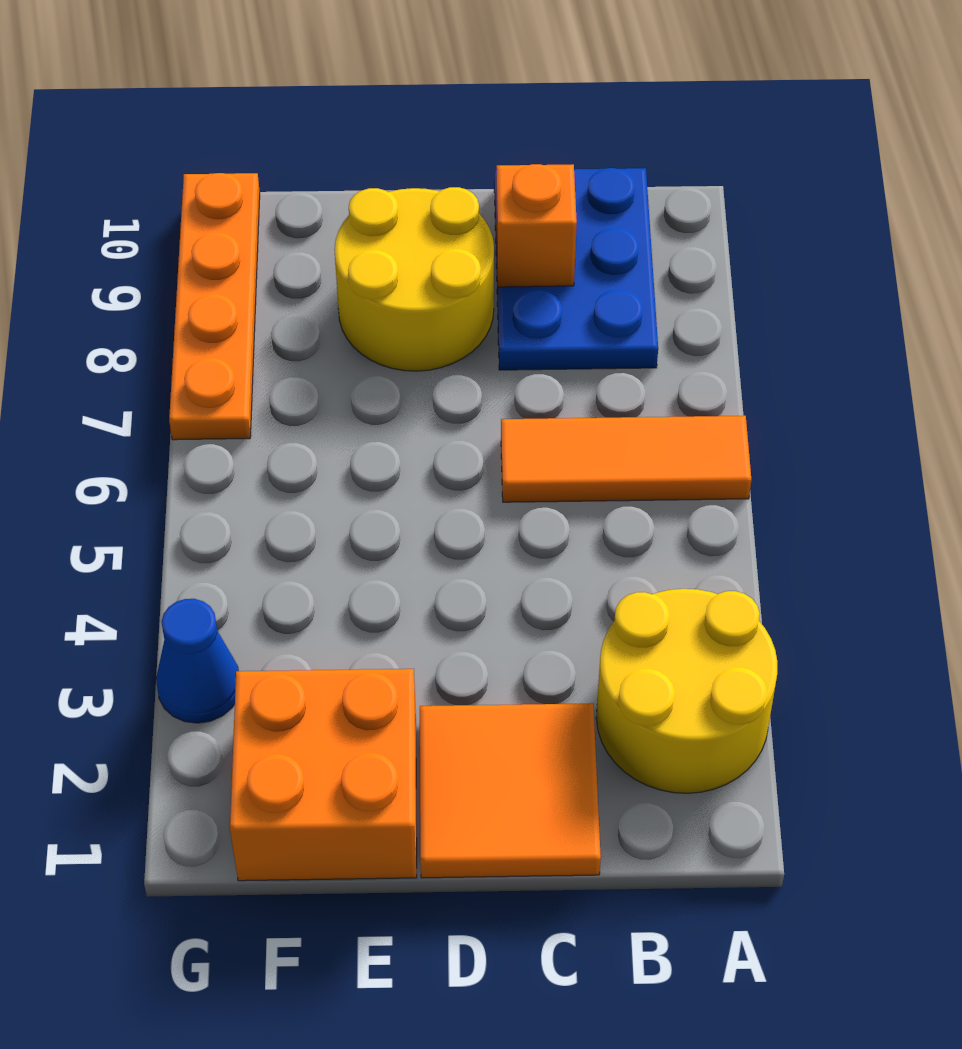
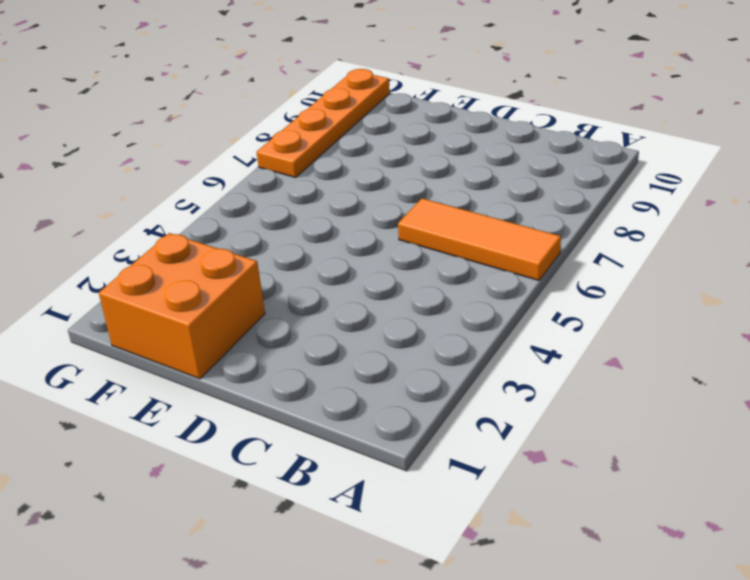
none -> yellow 2x2 round brick [596,589,777,793]
none -> blue 2x3 plate [494,168,658,370]

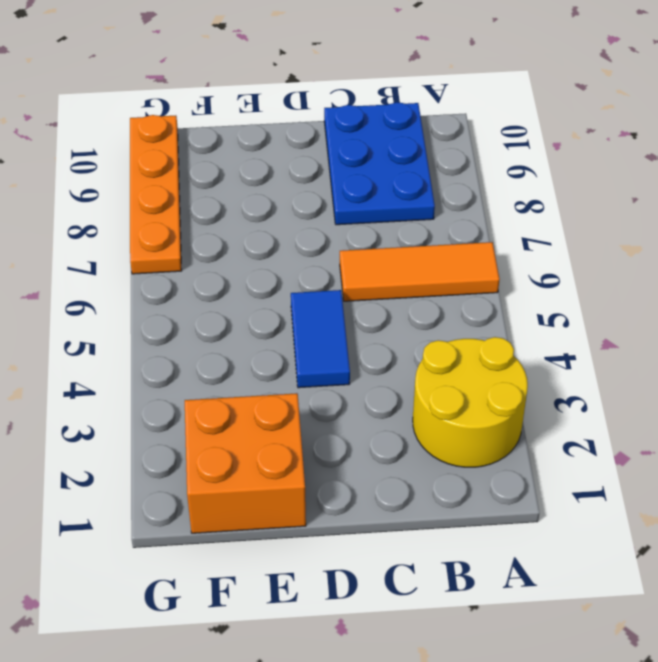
blue 1x2 tile [291,290,350,388] -> none
none -> orange 2x2 tile [420,703,601,878]
none -> yellow 2x2 round brick [334,187,494,371]

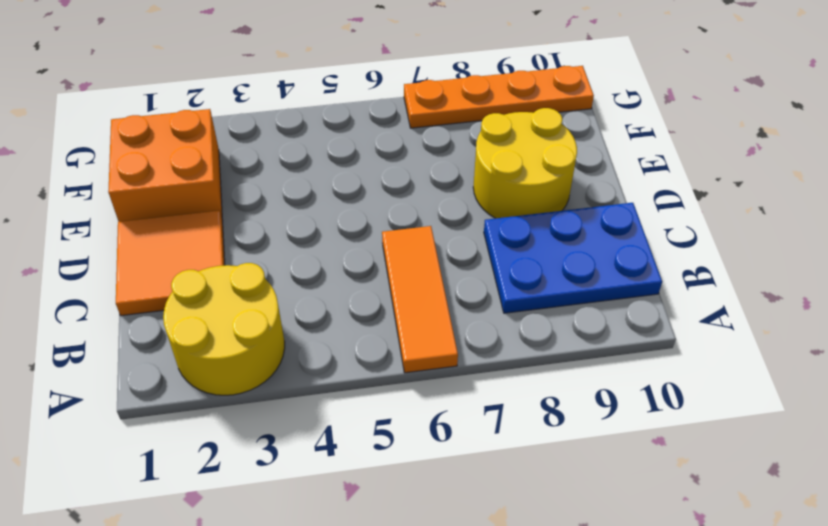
none -> blue 1x1 cone [156,599,239,723]
none -> orange 1x1 brick [496,164,577,287]

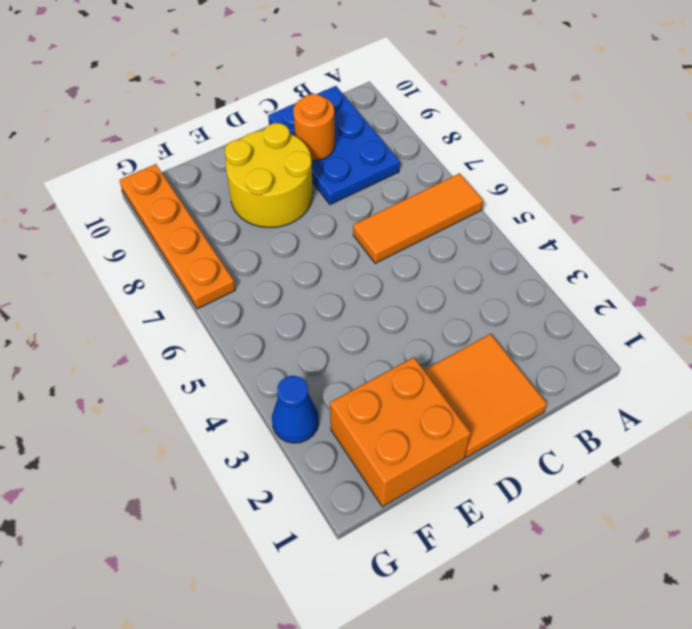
orange 1x1 round brick [293,94,335,160] -> orange 1x1 brick [496,164,577,287]
none -> yellow 2x2 round brick [596,589,777,793]

